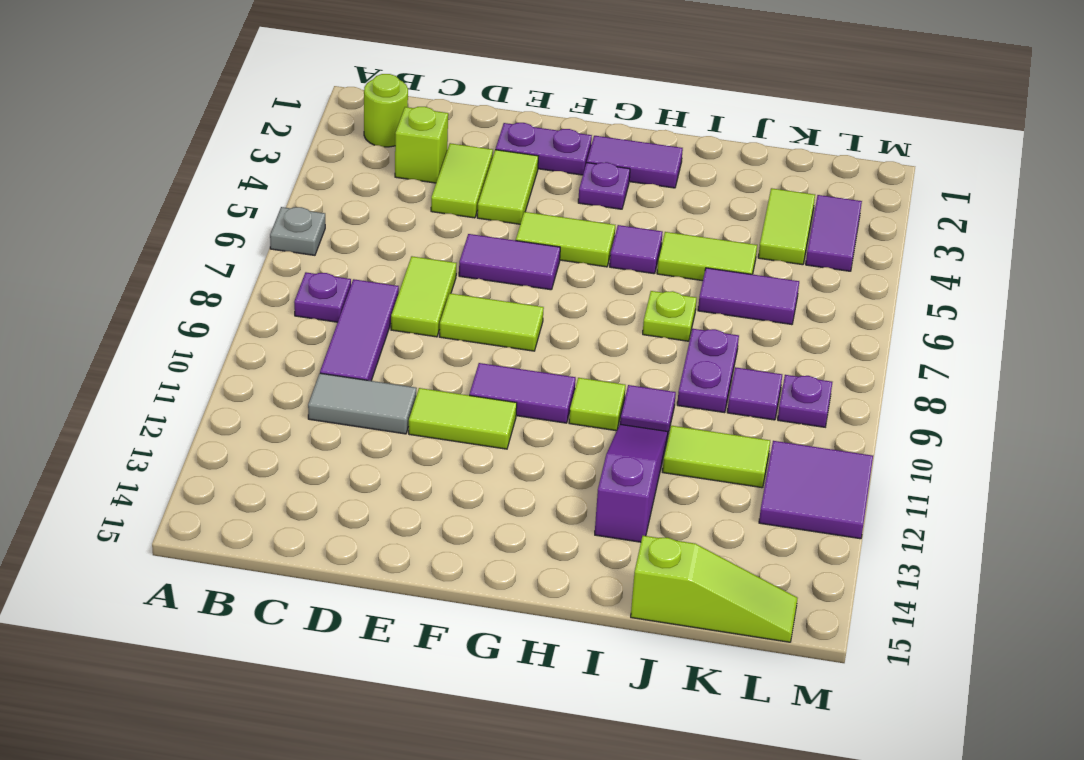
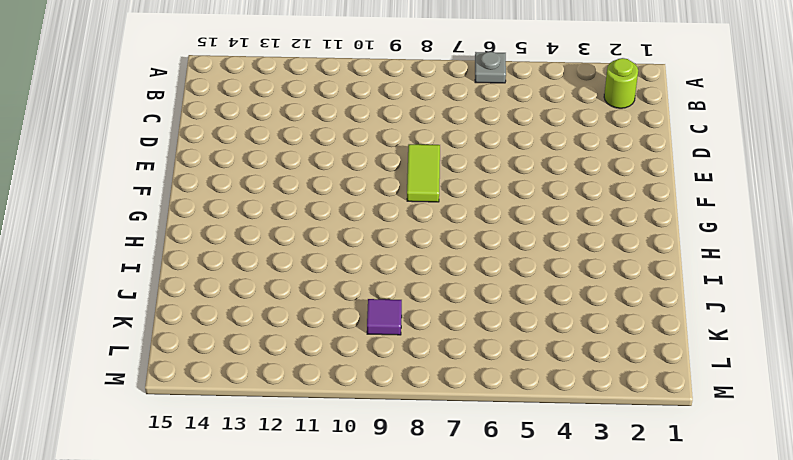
none -> purple 1x1 plate [294,272,351,322]
none -> lime 1x1 brick [395,107,448,183]
none -> purple 1x3 tile [320,279,399,381]
none -> grey 1x2 tile [308,373,417,434]

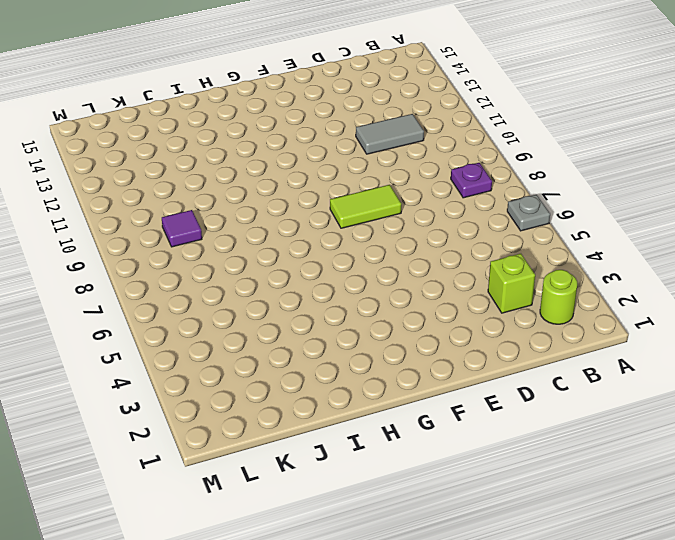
none -> purple 1x3 tile [320,279,399,381]
none -> lime 1x2 tile [431,143,493,218]
none -> lime 1x2 tile [391,256,457,337]
none -> purple 1x2 plate [495,123,592,175]

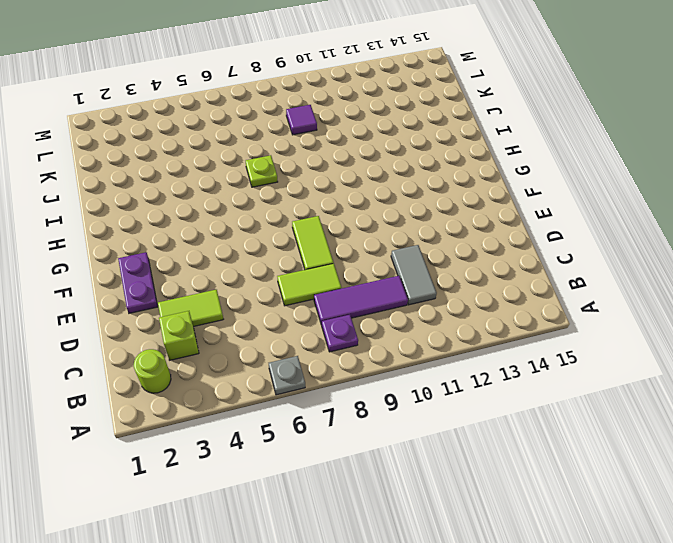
none -> lime 1x2 tile [477,150,538,224]
none -> purple 1x2 tile [459,234,560,290]
none -> lime 1x2 tile [409,388,517,449]
none -> lime 1x2 tile [516,212,615,267]

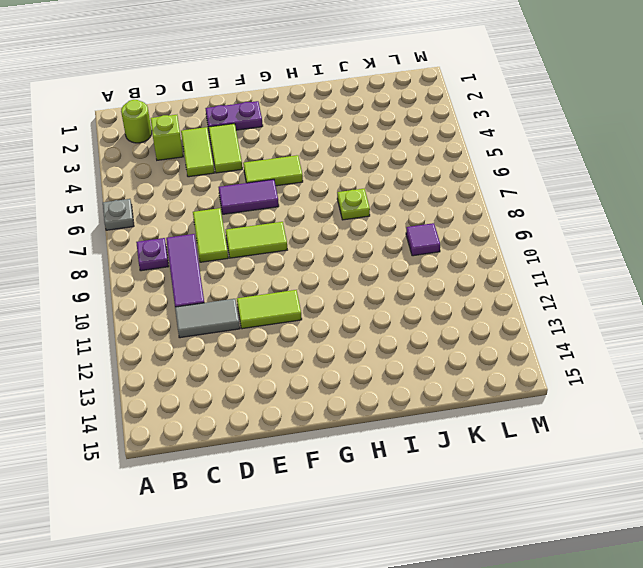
none -> purple 1x2 tile [469,363,576,423]
none -> purple 1x2 tile [587,136,683,188]
none -> purple 1x1 plate [578,162,630,209]
none -> purple 1x1 tile [610,225,663,274]

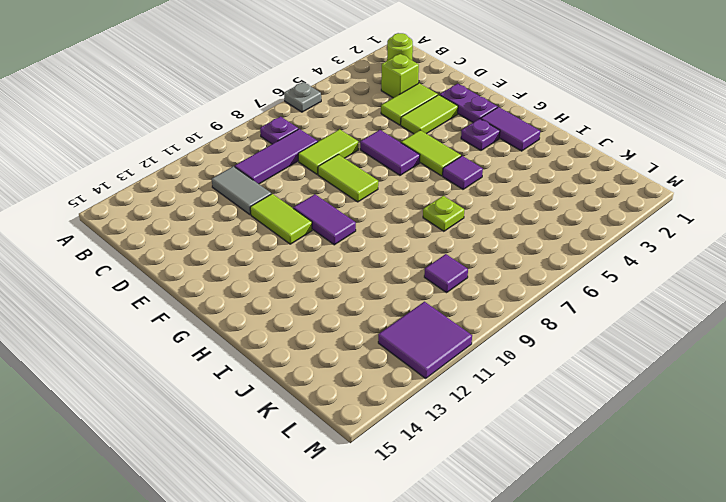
none -> lime 1x1 tile [569,378,626,431]
none -> lime 1x2 tile [657,232,757,281]
none -> purple 1x1 tile [620,385,676,438]
none -> purple 1x3 slope [595,424,668,542]

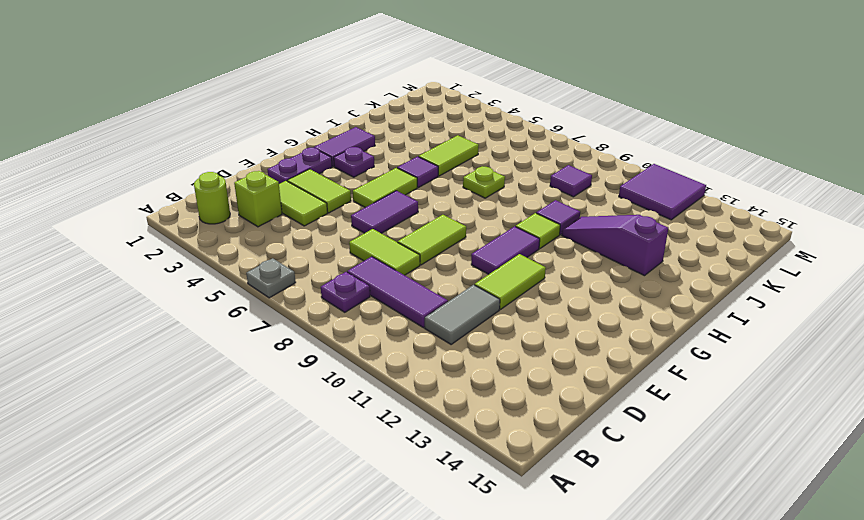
none -> purple 1x2 tile [698,268,799,325]
none -> purple 1x2 plate [677,329,739,413]
none -> lime 1x2 tile [663,426,770,488]
none -> lime 1x3 slope [631,536,798,642]

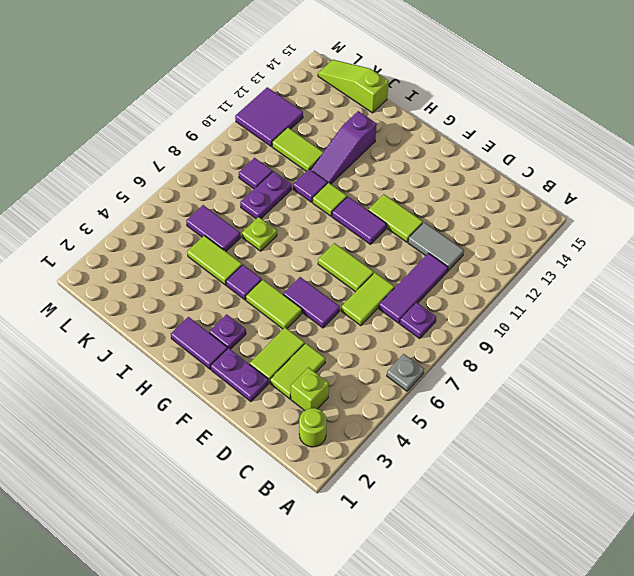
none -> lime 1x2 tile [758,188,815,265]
none -> purple 1x2 tile [806,195,862,271]
none -> purple 1x1 plate [778,375,832,427]

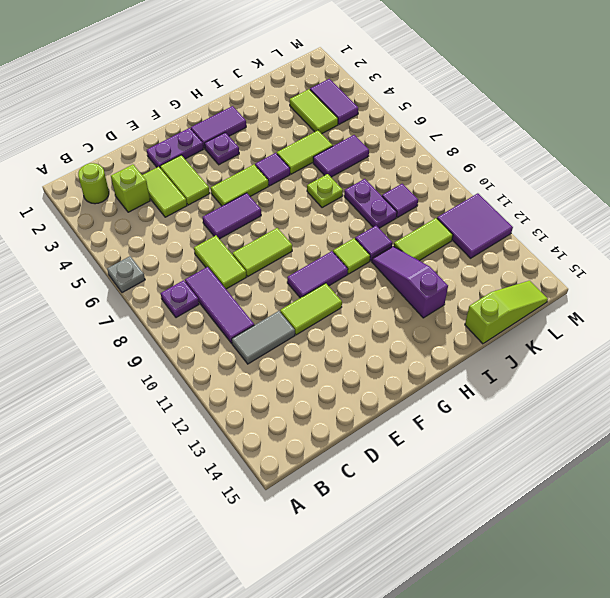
none -> purple 1x1 plate [778,375,832,427]

